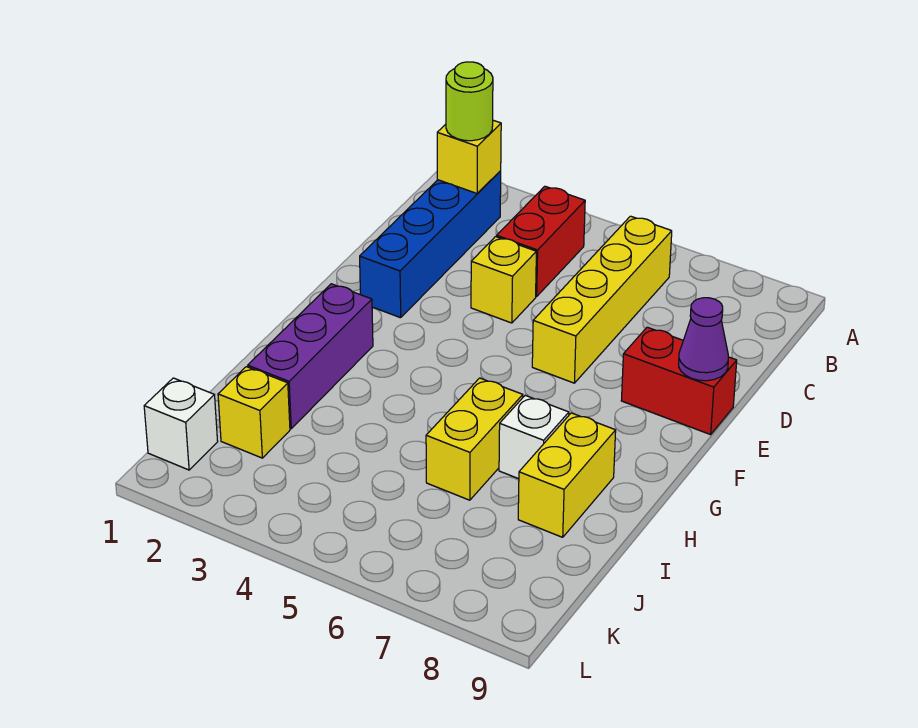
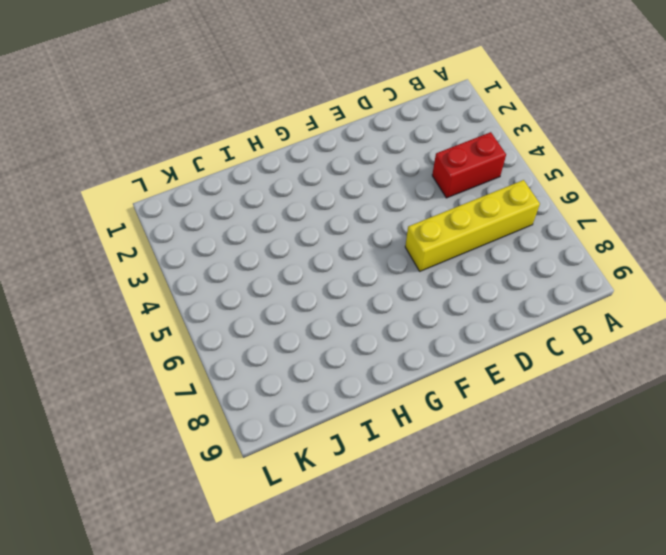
none -> blue 1x4 brick [360,171,501,318]
none -> yellow 1x1 brick [471,237,536,323]
none -> red 1x2 brick [621,327,737,435]

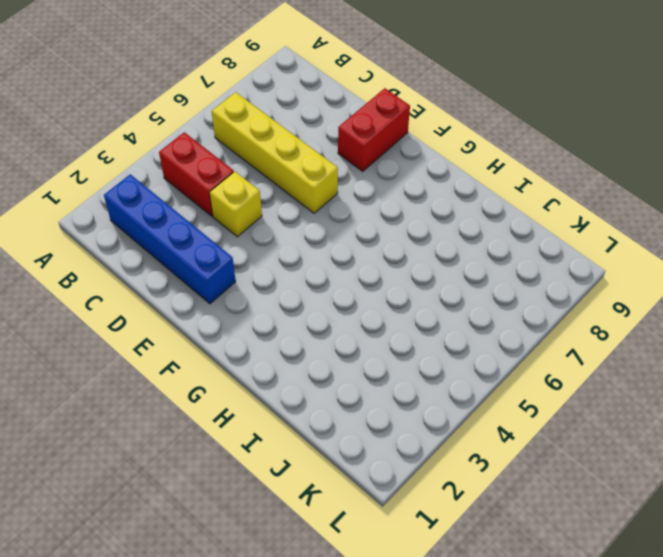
none -> purple 1x3 brick [248,284,373,429]
none -> yellow 1x2 brick [426,378,523,500]
none -> white 1x1 brick [499,395,569,479]

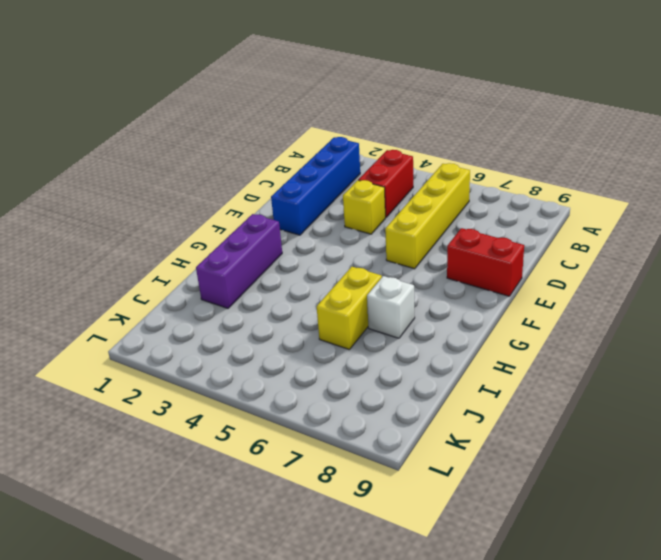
none -> yellow 1x2 brick [518,413,616,537]
none -> yellow 1x1 brick [218,367,290,458]
none -> white 1x1 brick [144,378,218,470]

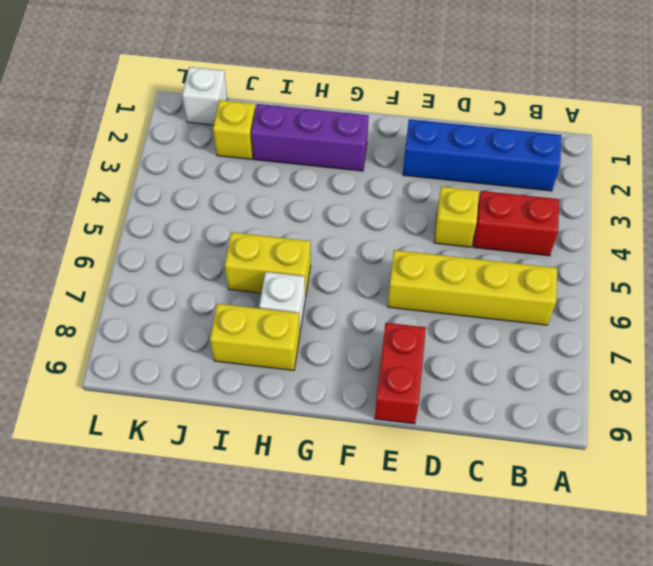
none -> yellow 1x1 brick [437,120,501,193]
none -> purple 1x1 cone [679,298,728,381]
none -> lime 1x1 round brick [446,62,493,141]

